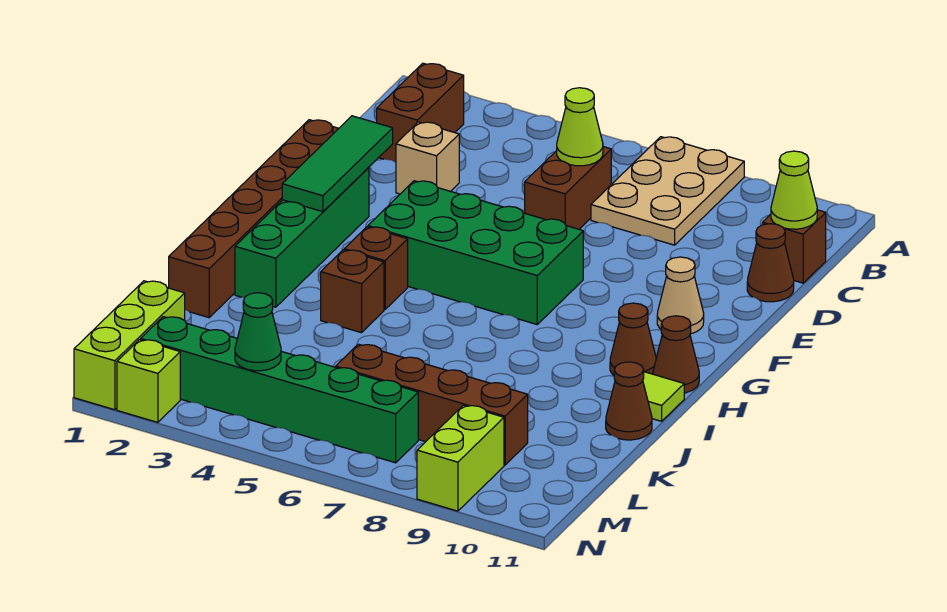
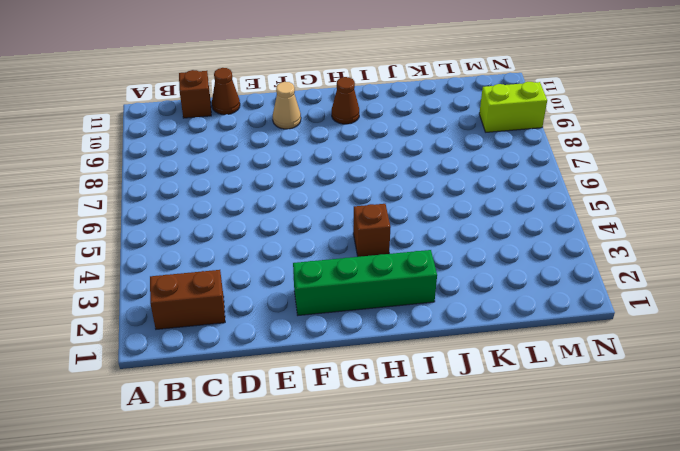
none -> tan 2x3 plate [591,137,744,245]
none -> brown 1x2 brick [525,147,611,229]
none -> tan 1x1 brick [396,122,459,194]

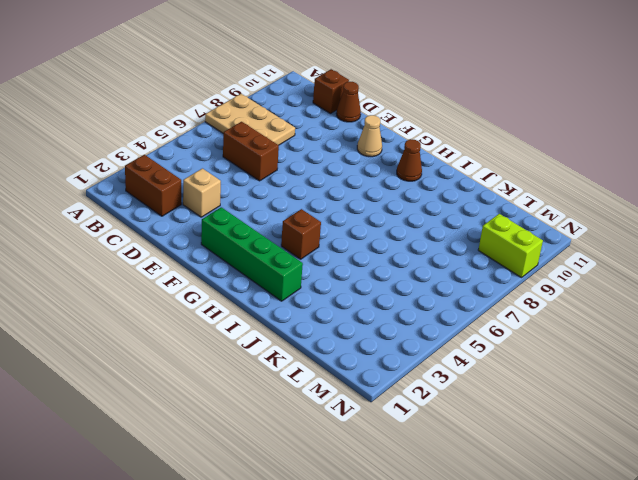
none -> brown 1x6 brick [169,120,339,318]
none -> green 2x4 brick [368,181,583,324]
none -> brown 1x1 cone [653,316,699,393]

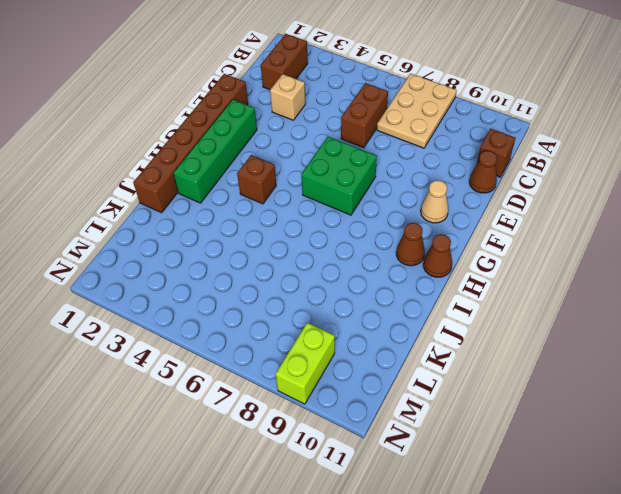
green 2x2 brick [301,137,377,215] -> green 2x4 brick [368,181,583,324]
none -> brown 1x1 brick [321,250,384,333]
none -> lime 1x1 tile [643,372,684,421]
none -> brown 1x1 cone [606,362,652,440]

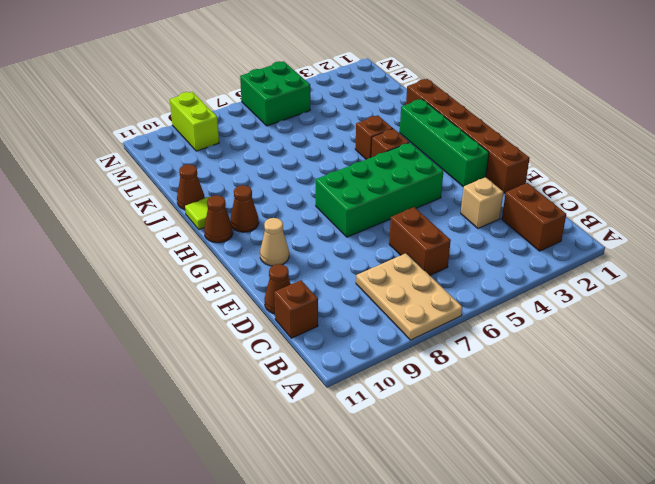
green 2x2 brick [240,61,310,126] -> green 1x6 brick [141,317,418,463]
none -> lime 1x3 brick [74,281,185,410]
none -> brown 1x4 brick [336,344,528,465]
none -> lime 1x1 brick [117,340,180,422]

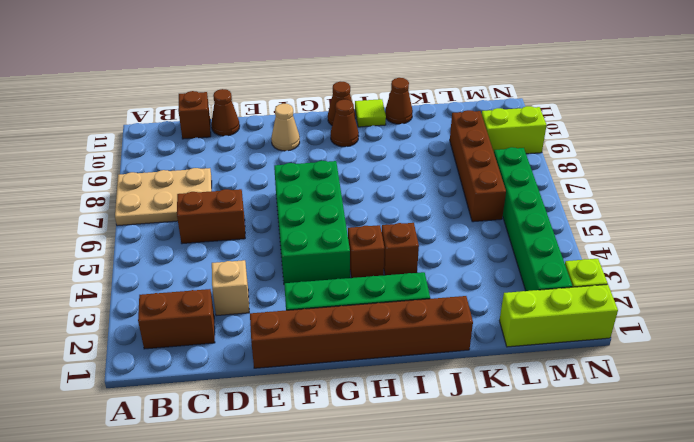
none -> lime 1x1 cone [557,88,603,166]
none -> lime 1x1 cone [771,151,817,229]
none -> green 1x3 tile [282,116,393,212]

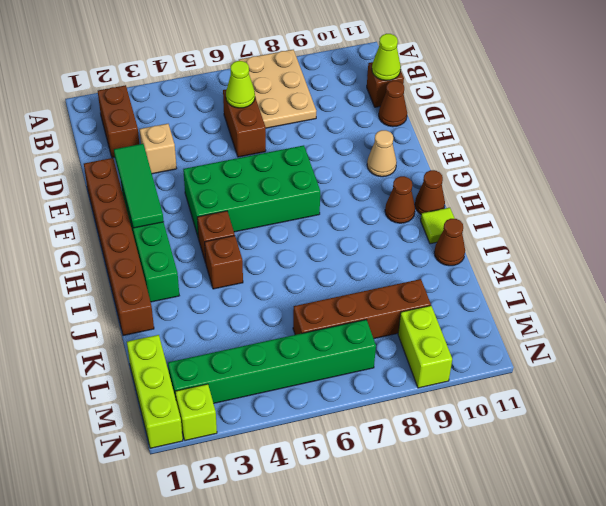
none -> green 1x1 cone [235,293,281,371]

